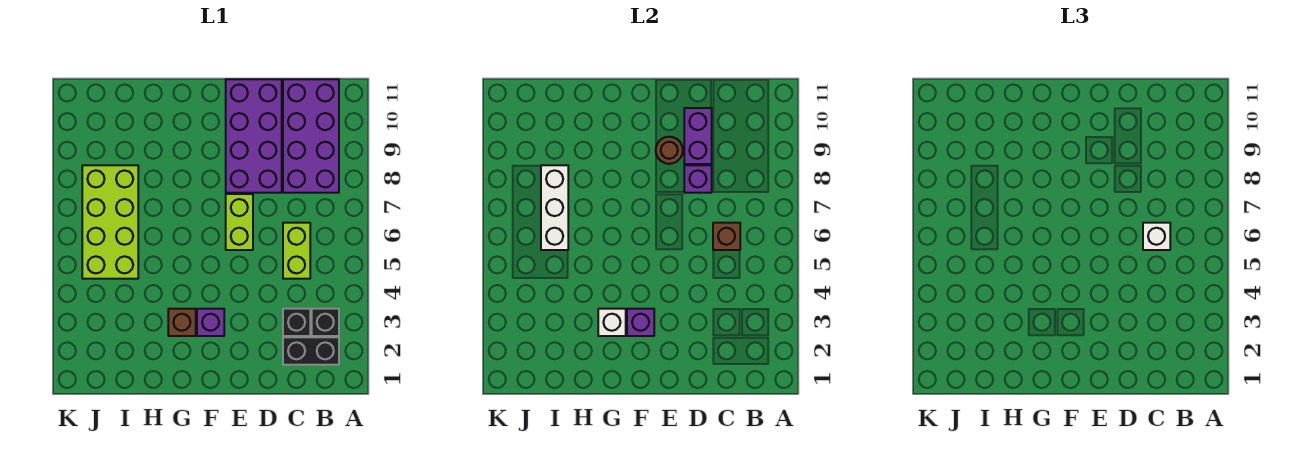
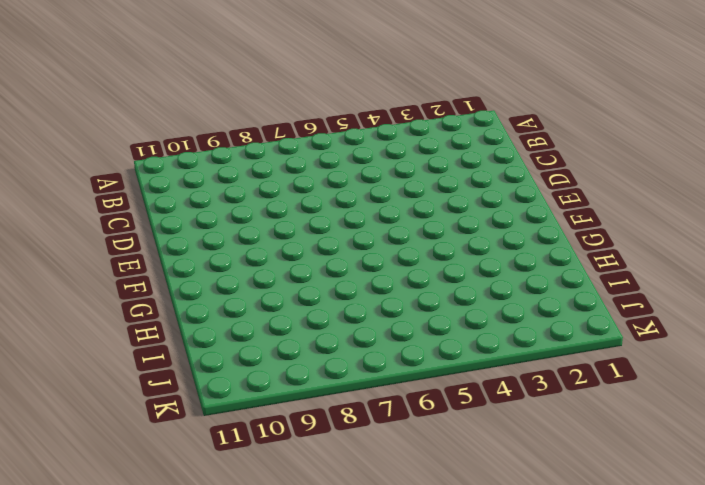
none -> black 1x2 brick [283,337,339,365]
none -> black 1x1 brick [312,309,339,336]
none -> purple 2x4 brick [283,79,339,193]

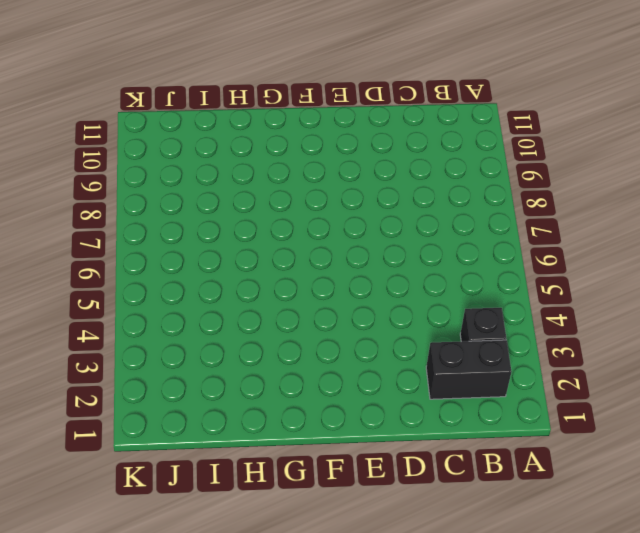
none -> purple 2x4 brick [283,79,339,193]
none -> black 1x1 brick [283,309,310,336]
none -> lime 1x2 brick [283,223,310,279]

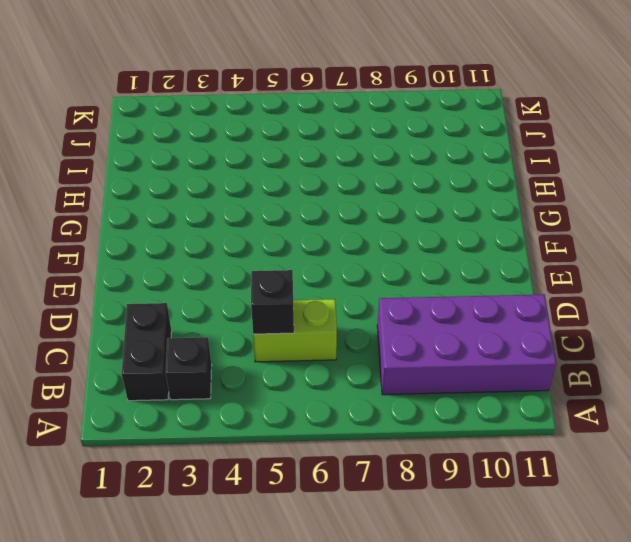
black 1x1 brick [251,270,294,334] -> black 1x1 brick moved to [283,309,310,336]
none -> purple 2x4 brick [226,79,282,193]
none -> lime 1x2 brick [226,194,253,250]
none -> purple 1x1 brick [197,309,224,336]

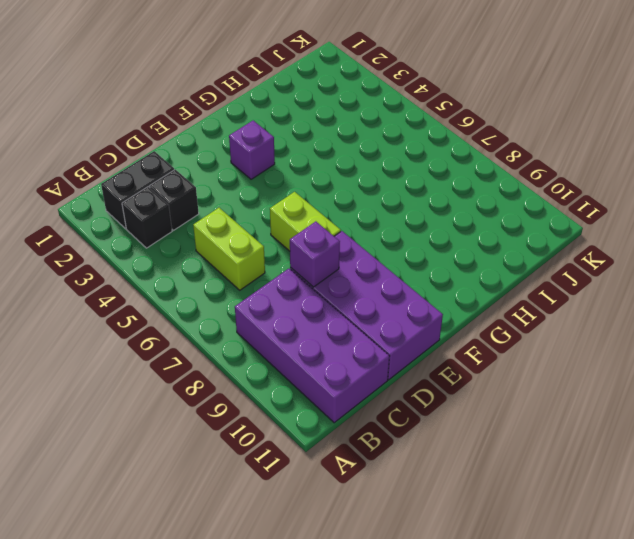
none -> brown 1x1 brick [168,309,196,336]
none -> lime 2x4 brick [82,165,138,279]
none -> brown 1x1 brick [713,223,740,250]

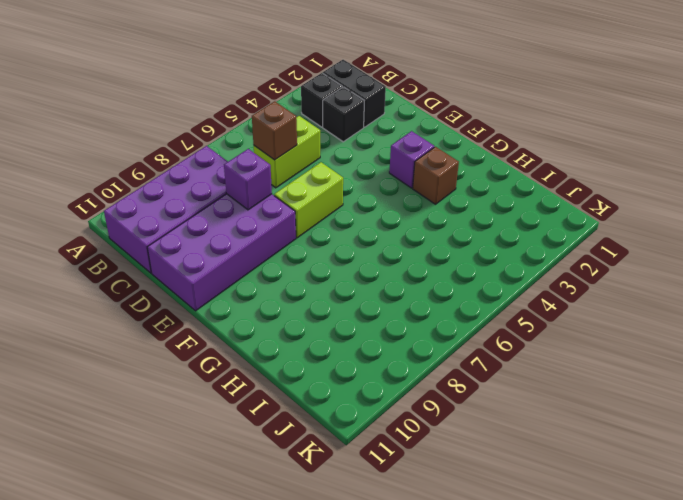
none -> lime 2x4 brick [82,165,138,279]
none -> purple 1x2 brick [684,108,712,164]
none -> brown 1x1 round brick [656,137,683,164]

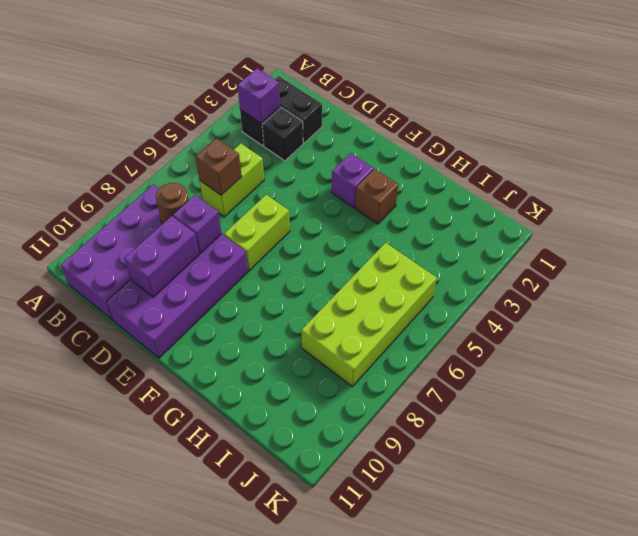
purple 1x1 brick [237,68,280,123] -> purple 1x1 brick moved to [627,309,654,336]
brown 1x1 round brick [156,183,189,224] -> brown 1x1 round brick moved to [656,137,683,164]
none -> white 1x1 brick [598,309,626,336]
none -> white 1x3 brick [541,165,568,250]
none -> white 1x1 brick [1143,223,1170,250]

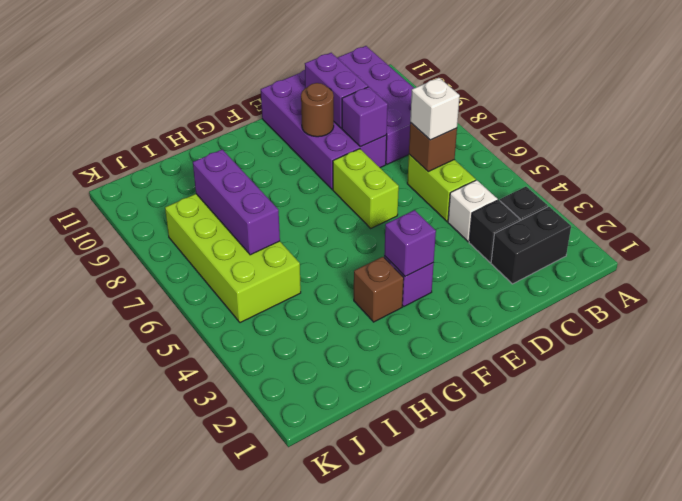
white 1x1 brick [448,180,498,242] -> white 1x1 brick moved to [598,309,626,336]
purple 1x3 brick [193,149,280,255] -> white 1x3 brick [541,165,568,250]

